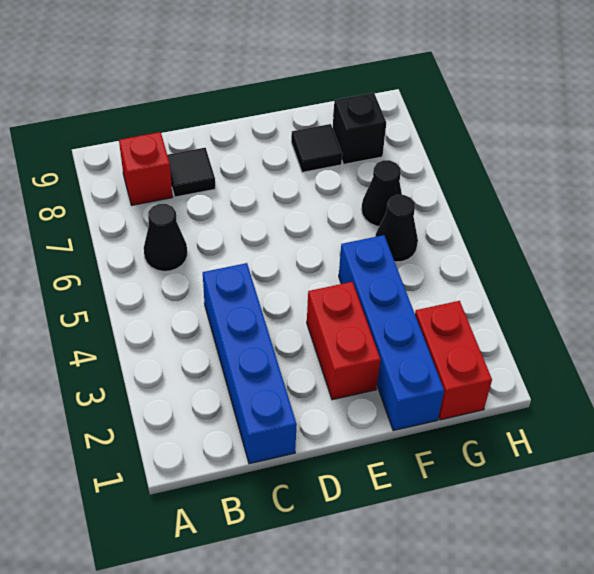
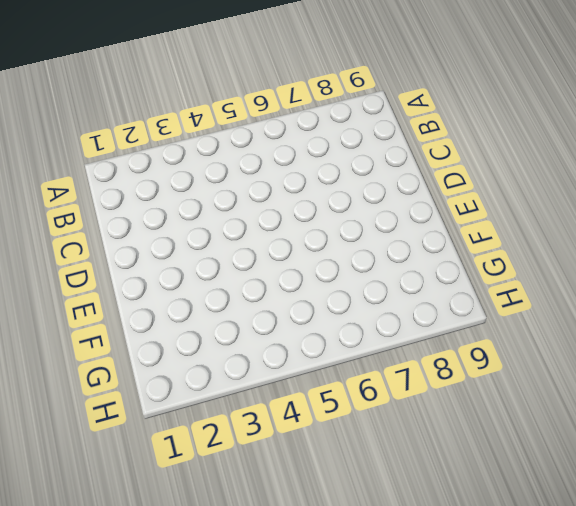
none -> black 1x1 cone [144,204,187,271]
none -> red 1x1 brick [119,132,173,205]

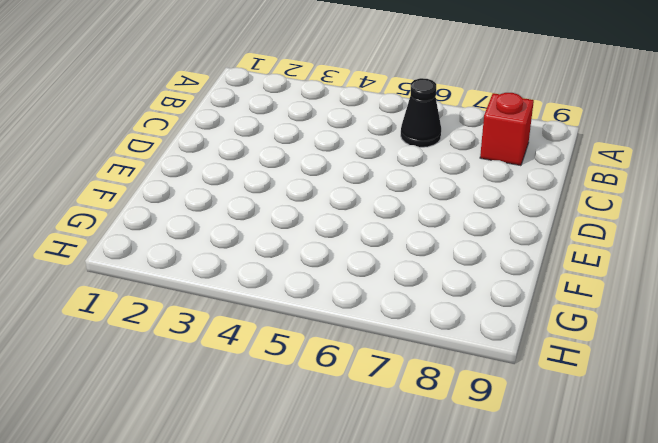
none -> blue 1x4 brick [203,263,297,464]
none -> black 1x1 tile [167,148,215,197]

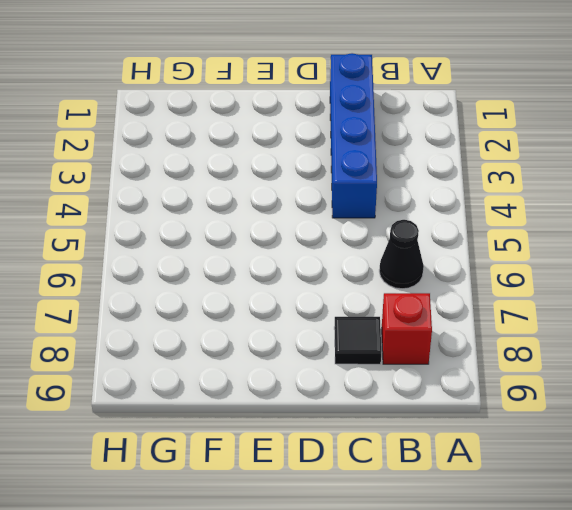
none -> red 1x2 brick [307,282,380,400]
none -> blue 1x4 brick [339,235,444,431]

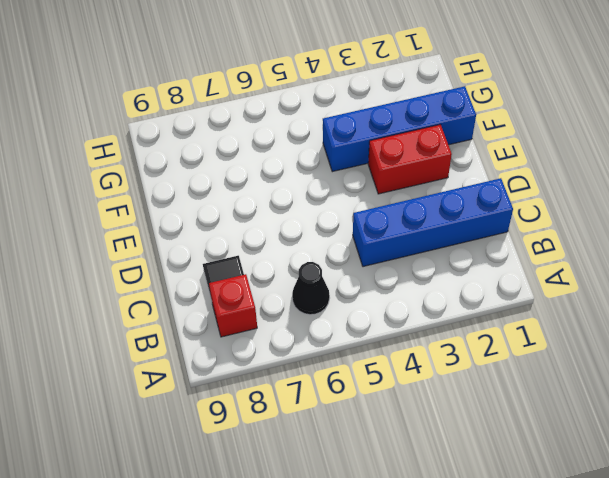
none -> black 1x1 tile [291,124,342,172]
none -> red 1x2 brick [415,301,492,420]

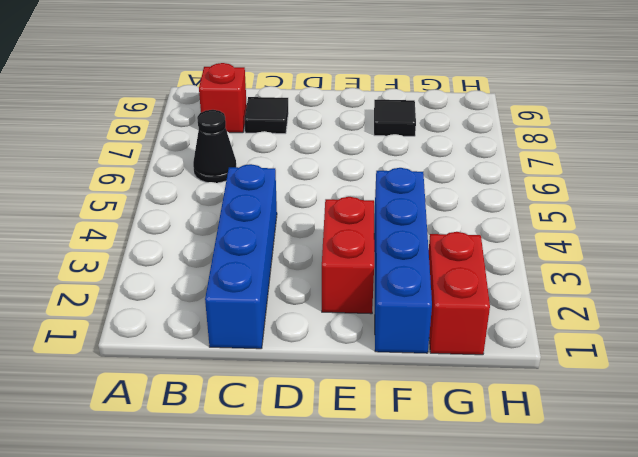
none -> black 1x1 cone [375,195,418,262]
none -> black 1x1 cone [361,160,402,226]

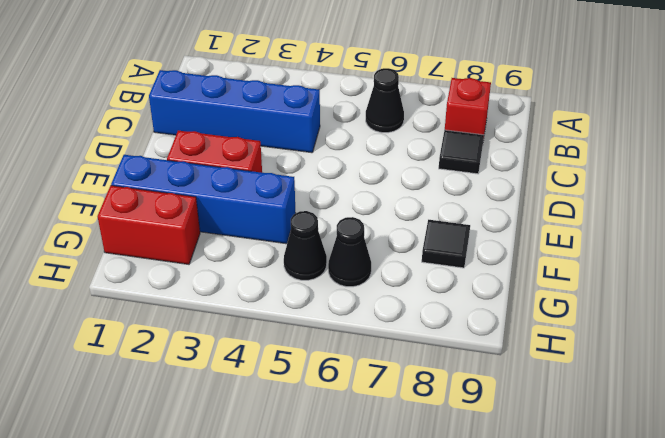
none -> black 1x1 brick [333,93,386,164]

